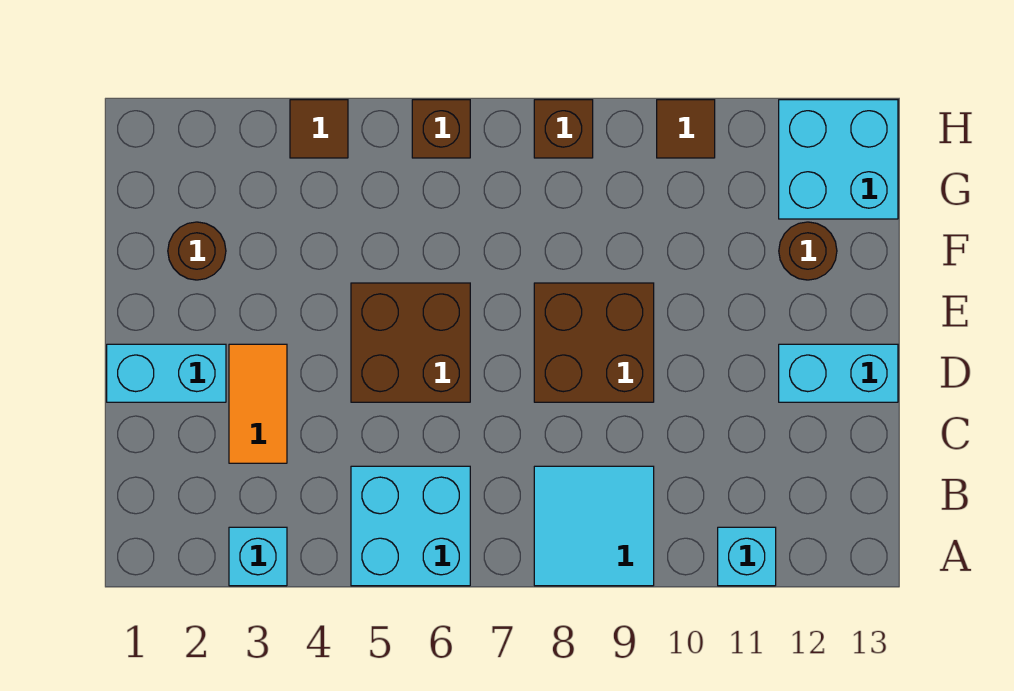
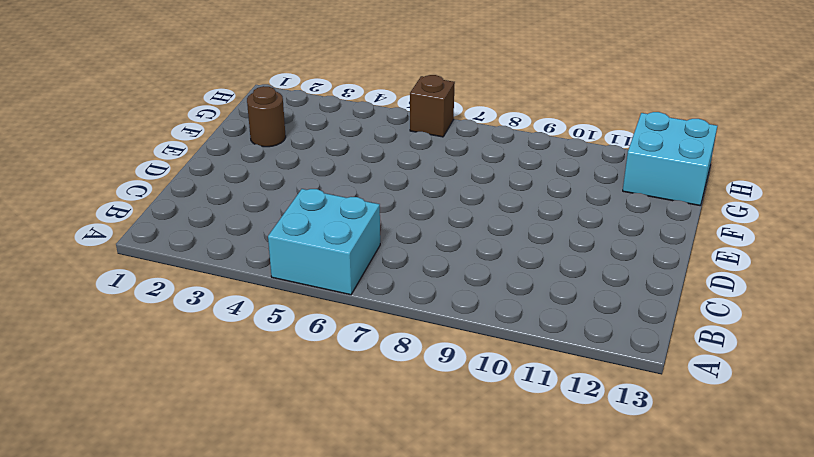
none -> cyan 1x1 brick [229,527,287,586]
none -> cyan 2x2 tile [534,466,654,586]
none -> cyan 1x1 brick [718,527,776,586]

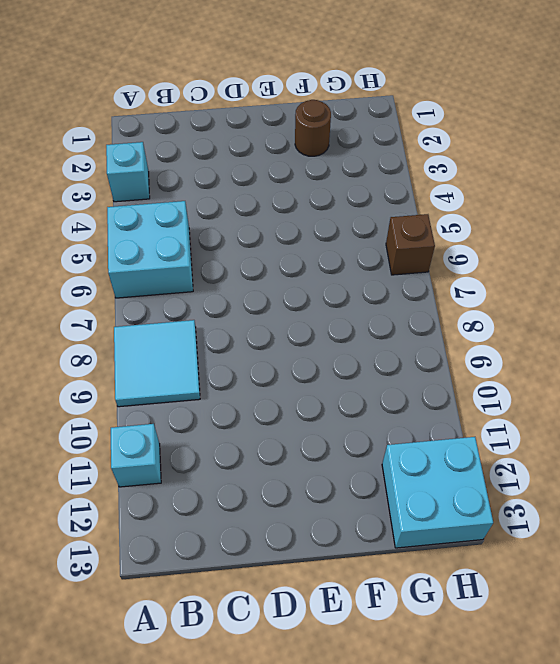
none -> orange 1x2 tile [229,344,287,463]
none -> cyan 1x2 brick [107,344,226,402]
none -> brown 2x2 brick [351,283,470,402]

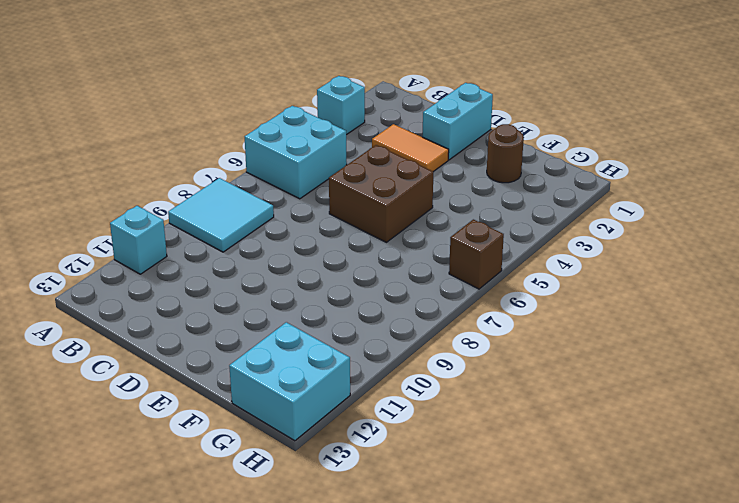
none -> brown 2x2 brick [534,283,654,402]
none -> cyan 1x2 brick [779,344,898,402]
none -> brown 1x1 round brick [779,222,837,280]

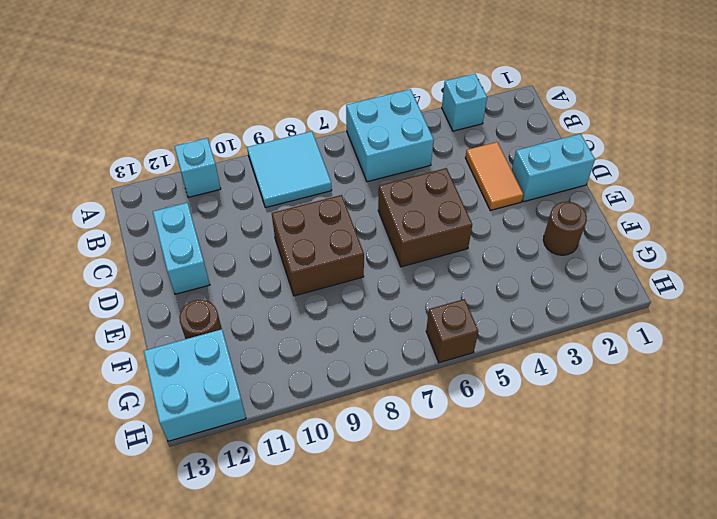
cyan 1x2 brick [153,203,210,294] -> cyan 1x2 brick turned to [779,344,898,402]
none -> brown 1x1 tile [290,100,348,158]
none -> brown 1x1 brick [534,100,593,158]
none -> brown 1x1 tile [657,100,715,158]

